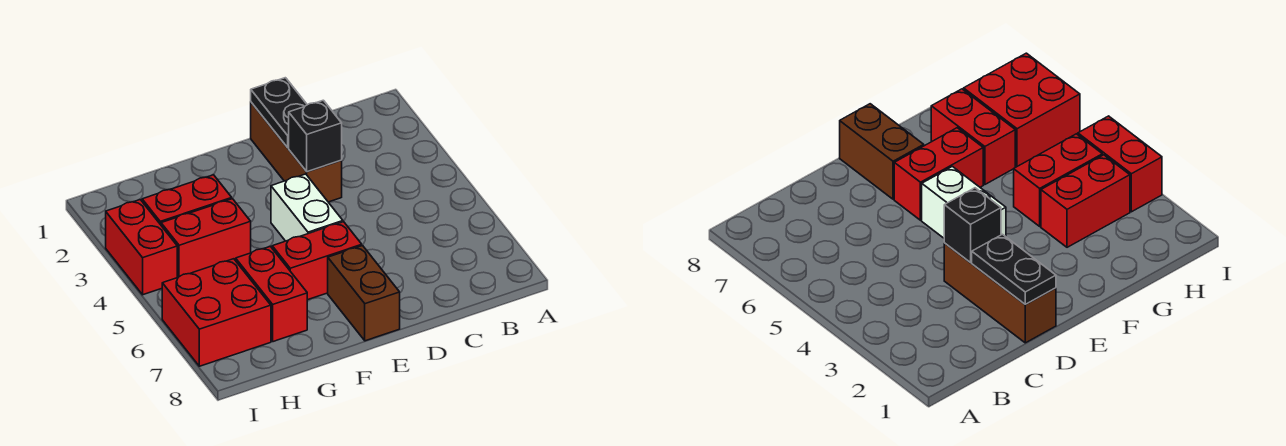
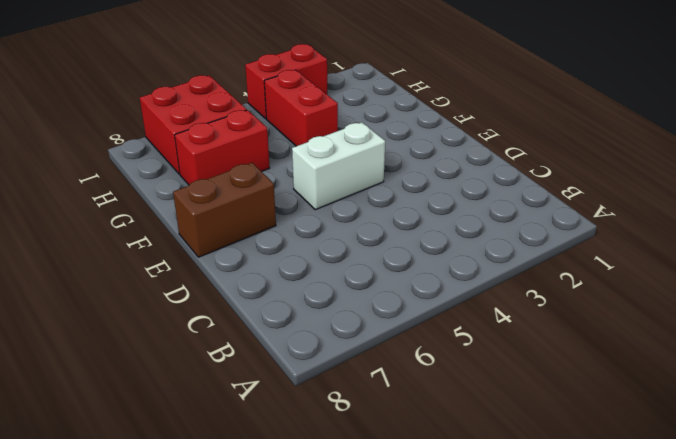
none -> brown 1x3 brick [251,102,342,202]
none -> red 1x2 brick [272,222,362,300]

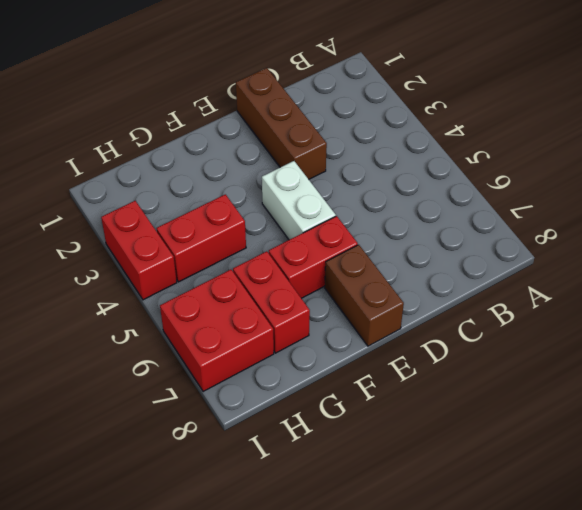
none -> red 1x2 brick [142,175,232,225]
none -> black 1x2 plate [251,78,307,148]

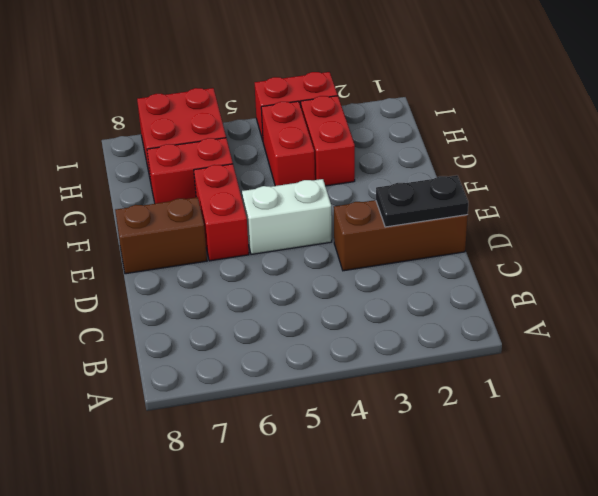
none -> black 1x1 brick [289,100,342,172]

